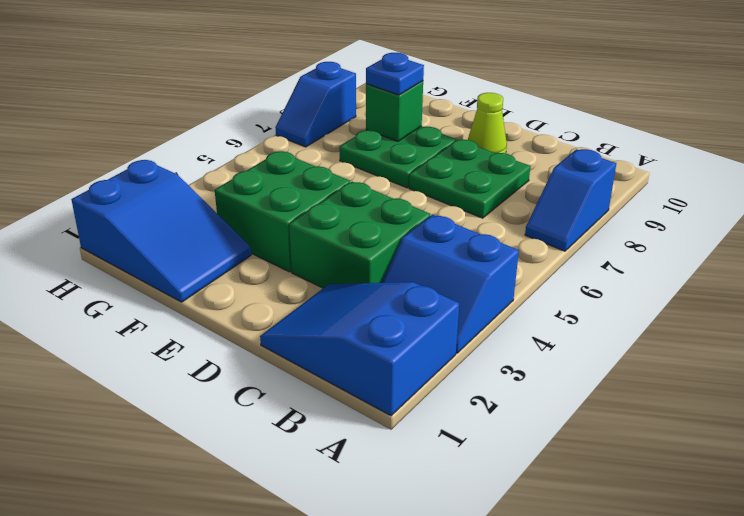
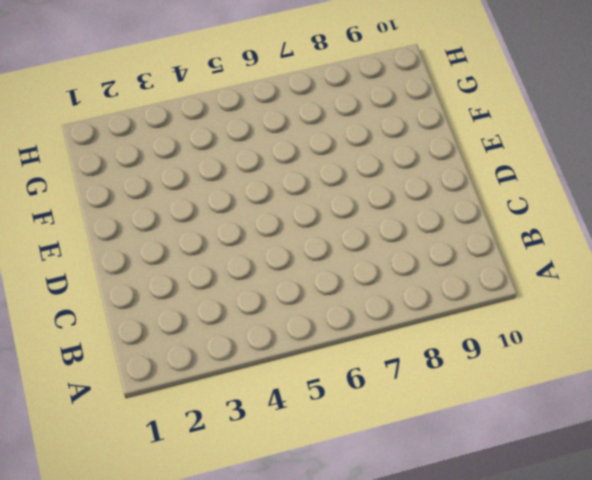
none -> blue 2x3 slope [260,282,459,416]
none -> blue 2x2 slope [381,215,519,353]
none -> blue 1x2 slope [525,149,616,251]

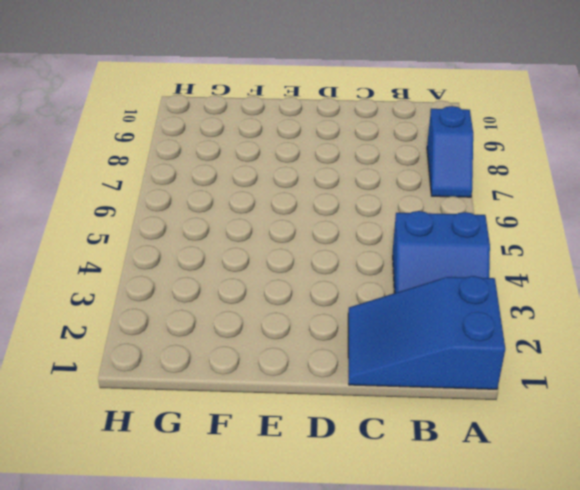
none -> green 2x2 brick [289,182,430,288]
none -> green 2x2 plate [409,140,530,218]
none -> lime 1x1 cone [468,93,507,153]

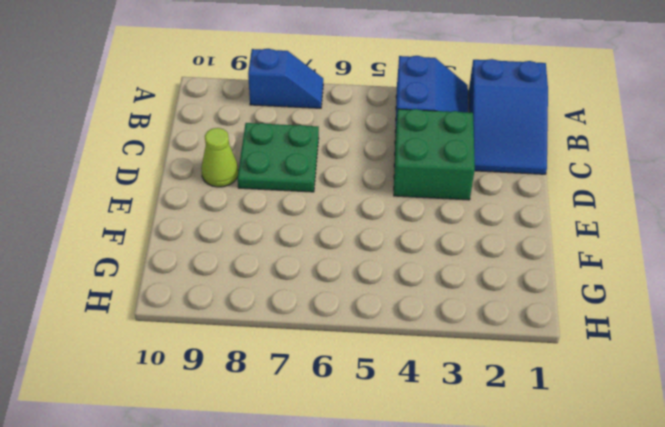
none -> green 2x2 brick [215,151,350,272]
none -> green 2x2 plate [340,126,456,188]
none -> blue 2x3 slope [71,160,251,302]

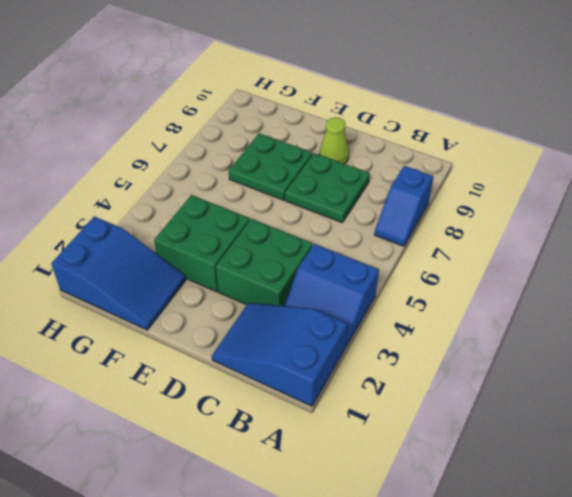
none -> blue 1x2 slope [276,62,356,147]
none -> green 1x1 brick [366,81,423,141]
none -> blue 1x1 plate [366,53,424,95]

